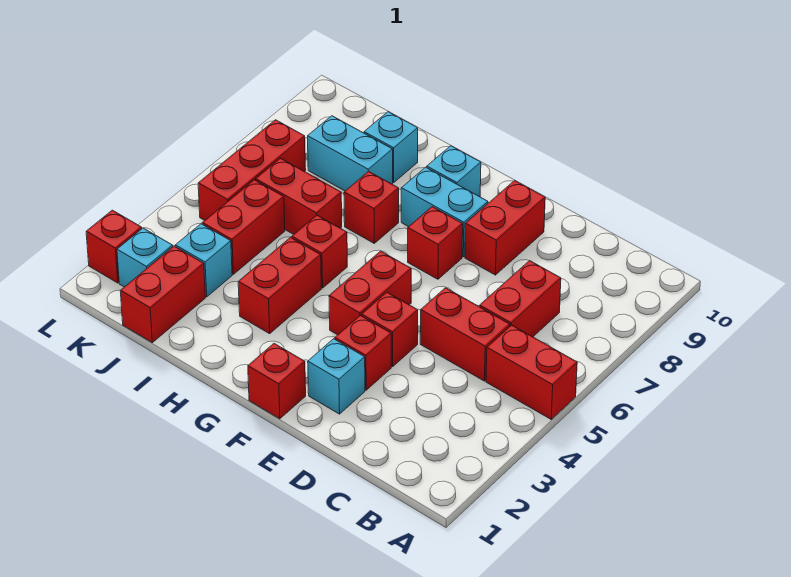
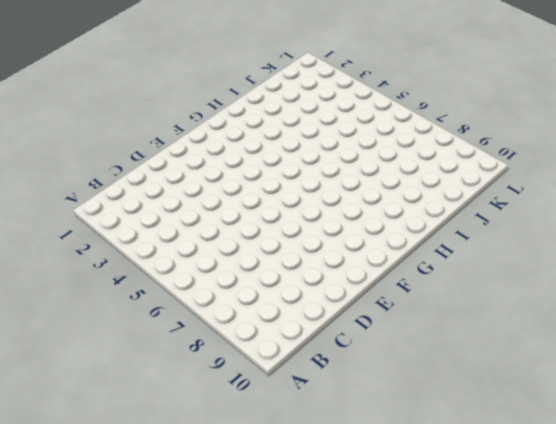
none -> red 1x2 brick [486,325,577,419]
none -> red 1x2 brick [420,288,510,381]
none -> red 1x2 brick [480,261,561,337]

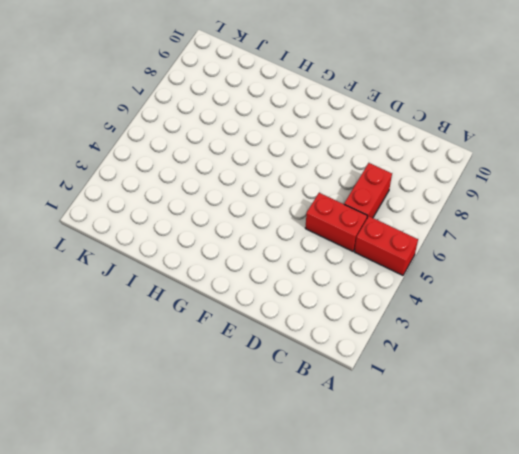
none -> cyan 1x1 brick [308,339,365,414]
none -> red 1x1 brick [335,315,391,390]
none -> red 1x1 brick [362,292,418,367]

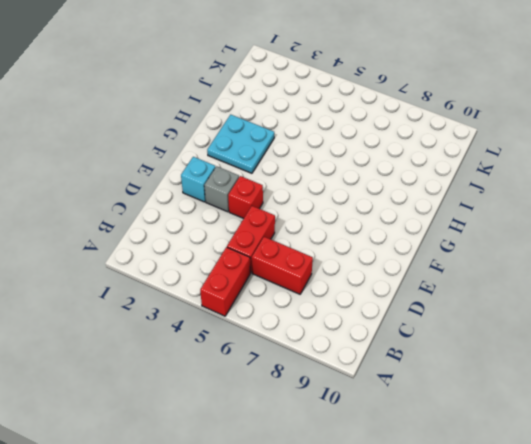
grey 1x1 brick [204,166,239,212] -> red 1x1 brick [335,315,391,390]
cyan 2x2 plate [207,115,274,173] -> red 1x2 brick [238,237,321,334]
none -> red 1x2 brick [465,181,545,275]
none -> red 1x1 brick [248,344,306,419]
none -> red 1x2 brick [329,251,411,335]

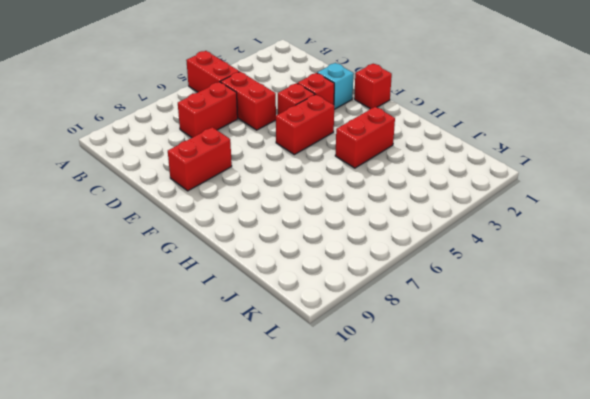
none -> red 1x1 brick [408,207,463,279]
none -> cyan 1x2 brick [401,167,488,257]
none -> cyan 1x1 brick [427,146,481,197]

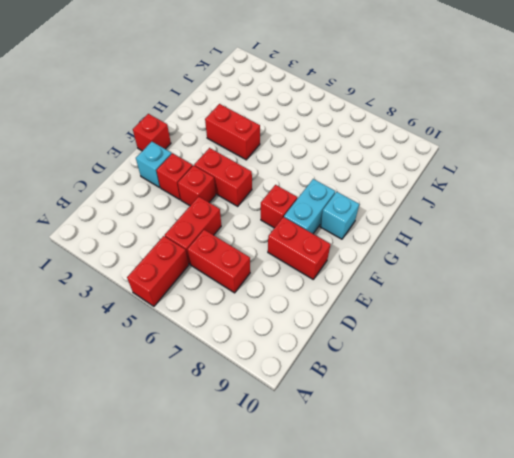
none -> red 1x1 brick [292,215,347,288]
none -> red 1x1 brick [344,171,399,243]
none -> red 1x2 brick [256,158,342,234]

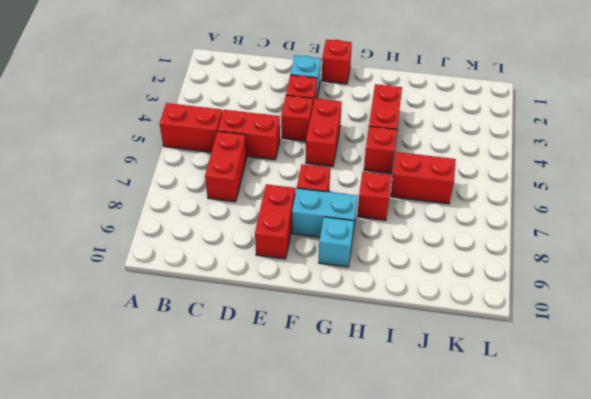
none -> cyan 1x2 brick [308,116,393,191]
none -> cyan 1x1 brick [364,112,418,182]
none -> red 1x2 brick [120,246,205,343]

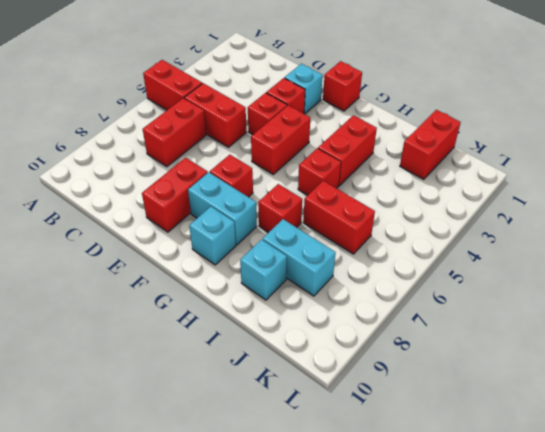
none -> cyan 1x1 brick [175,224,232,297]
none -> red 1x2 brick [202,180,285,274]
none -> cyan 1x1 brick [117,228,173,287]

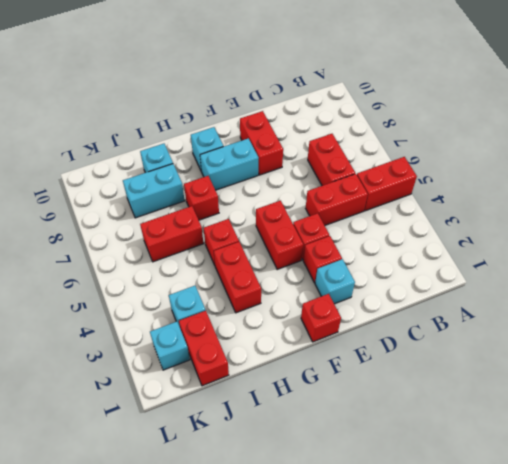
none -> red 1x1 brick [408,207,463,279]
none -> red 1x2 brick [202,180,285,274]
none -> red 1x3 brick [198,120,306,221]

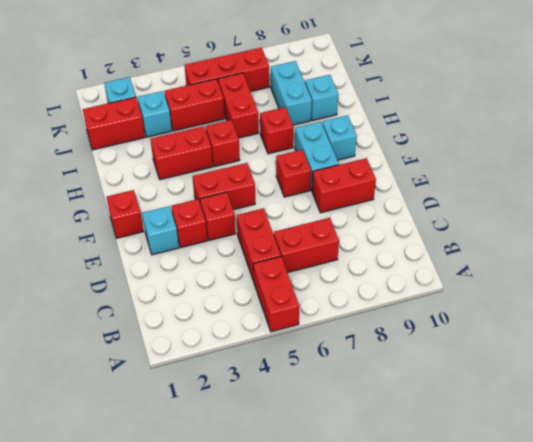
none -> red 1x1 brick [86,210,142,283]

